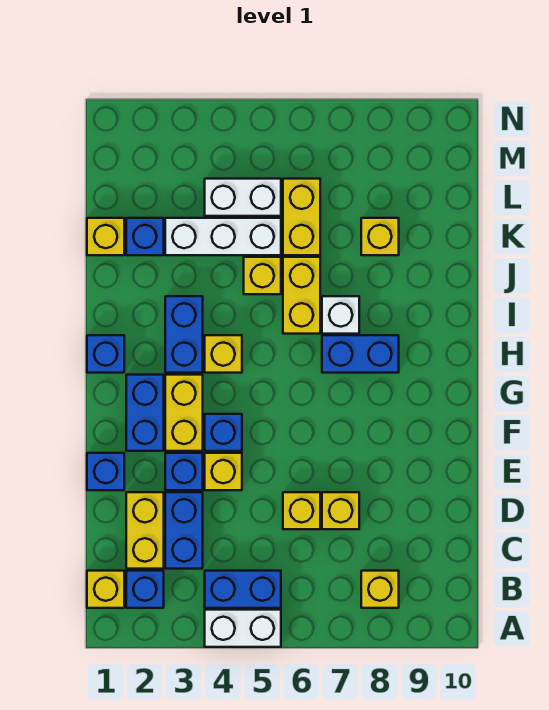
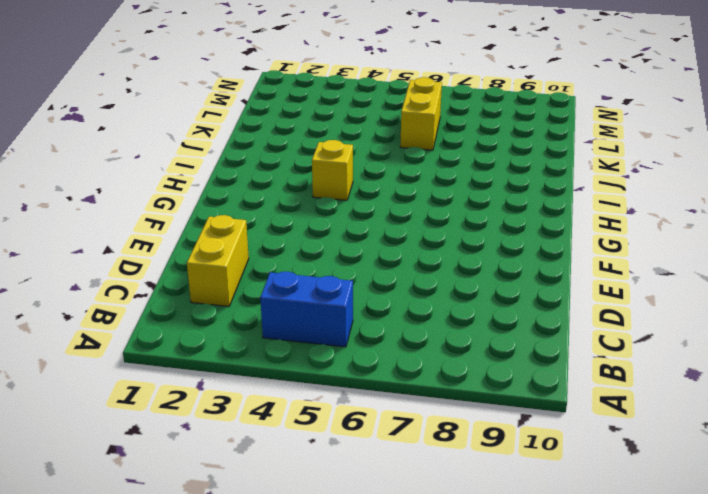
none -> white 1x2 brick [205,610,281,647]
none -> yellow 1x1 brick [87,571,124,608]
none -> blue 1x1 brick [126,571,164,608]

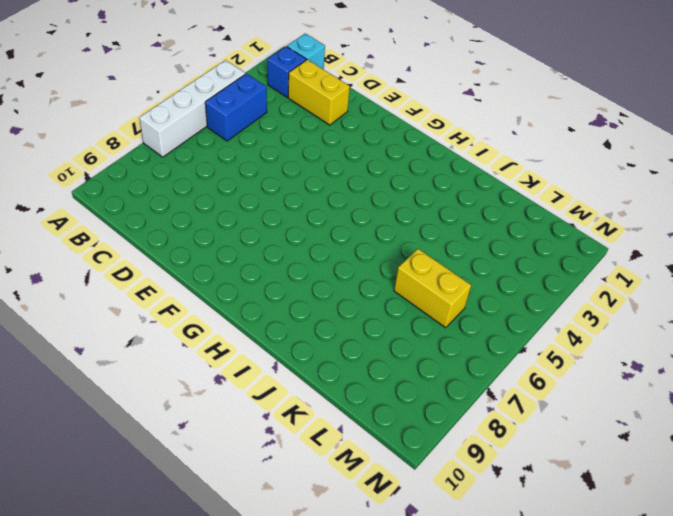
white 1x4 brick [139,60,245,157] -> white 1x2 brick [205,610,281,647]
cyan 1x1 brick [287,34,325,69] -> yellow 1x1 brick [87,571,124,608]
none -> yellow 1x1 brick [361,571,399,608]
none -> blue 1x2 brick [165,492,203,569]
none -> yellow 1x1 brick [283,492,320,529]

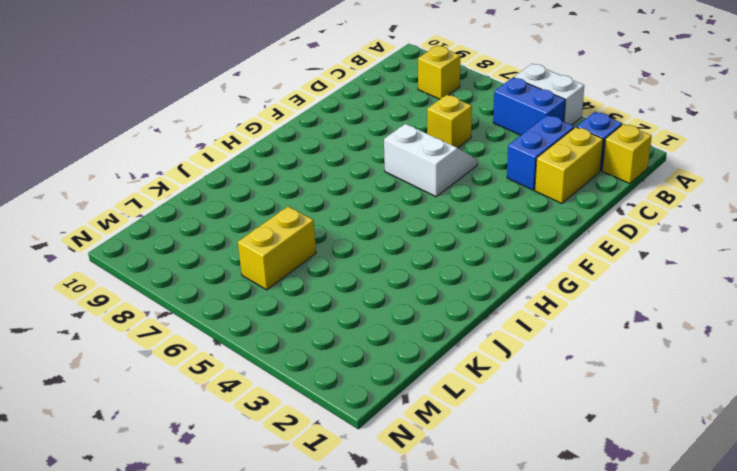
white 2x2 slope [384,124,478,197] -> none
none -> yellow 1x1 brick [322,492,359,529]
none -> blue 1x1 brick [87,453,124,490]
none -> blue 1x1 brick [165,453,203,490]

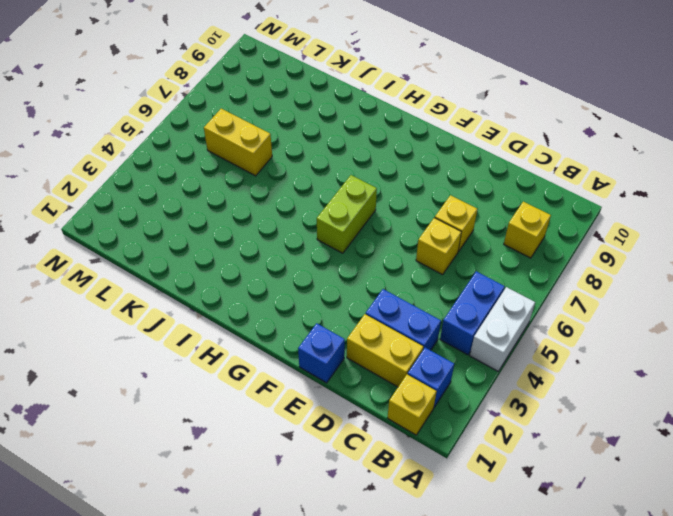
lime 1x2 brick [317,175,377,253] -> none
none -> blue 1x1 brick [165,453,203,490]
none -> yellow 1x1 brick [205,453,242,490]
none -> blue 1x2 brick [126,375,164,451]

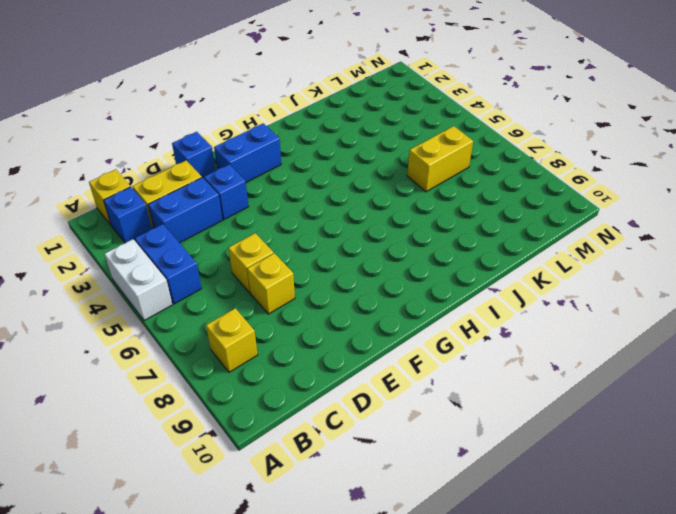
none -> yellow 1x1 brick [205,453,242,490]
none -> yellow 1x2 brick [165,375,203,451]
none -> blue 1x1 brick [205,414,242,451]

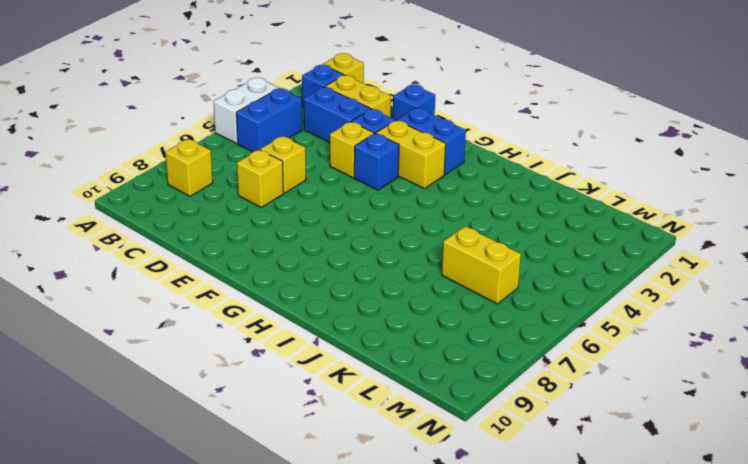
none -> blue 1x1 brick [87,335,124,373]
none -> blue 1x2 brick [165,296,203,373]
none -> yellow 1x1 brick [205,335,242,373]

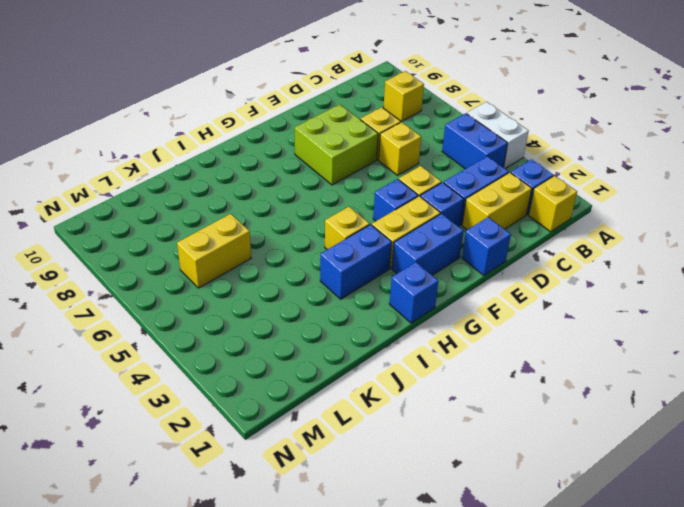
lime 2x2 brick [295,104,378,185] -> none
none -> blue 1x2 brick [322,335,399,373]
none -> yellow 1x2 brick [283,257,320,334]
none -> white 1x1 brick [322,296,359,334]

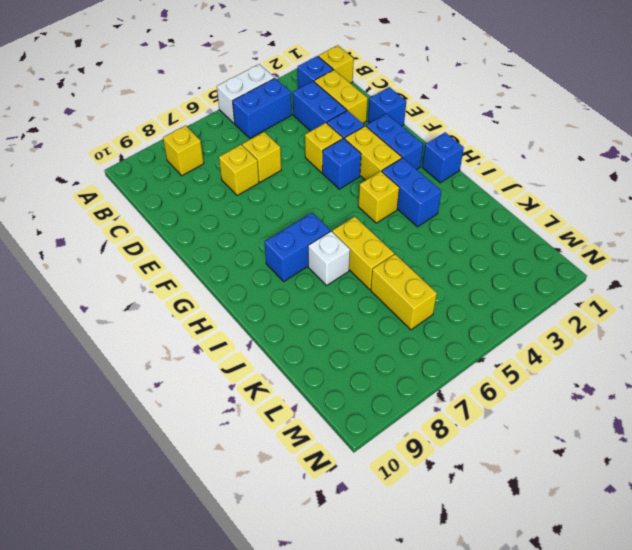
none -> yellow 1x1 brick [244,257,281,294]
none -> yellow 1x1 brick [87,218,124,255]
none -> blue 1x1 brick [126,218,164,255]

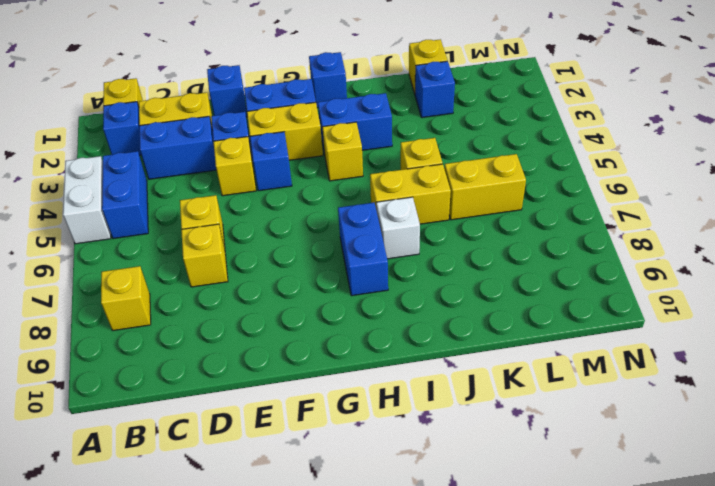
none -> white 1x3 brick [165,218,281,255]
none -> yellow 1x1 brick [361,218,399,255]
none -> white 1x2 brick [205,179,281,216]

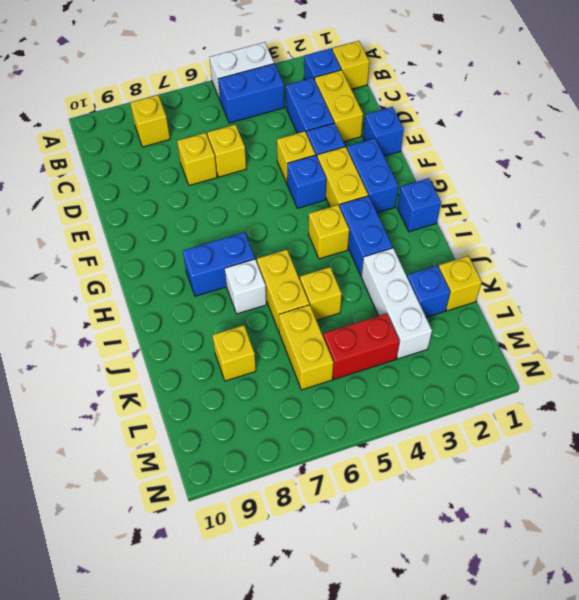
white 1x3 brick [361,248,432,359] -> white 1x3 brick turned to [165,218,281,255]
red 1x2 brick [323,313,400,379] -> white 1x2 brick [205,179,281,216]

